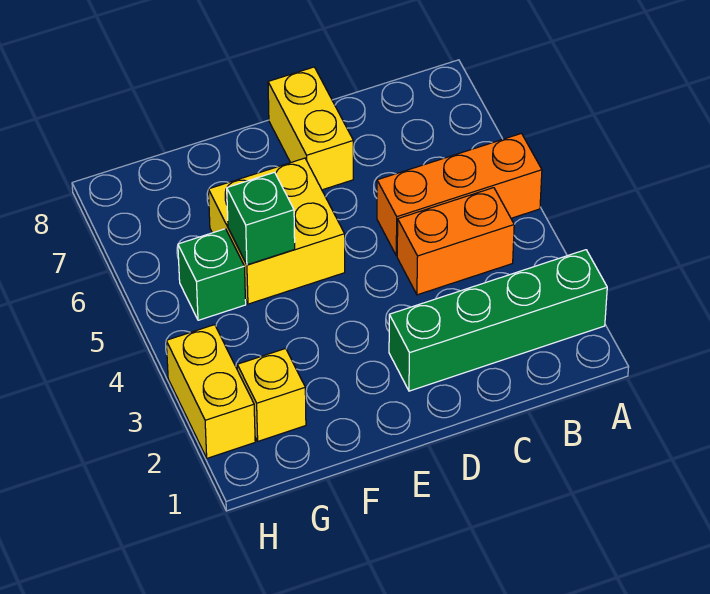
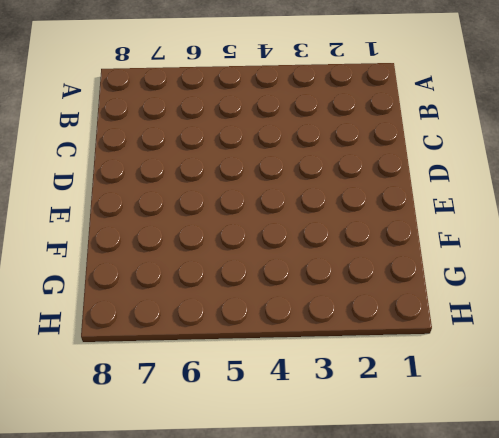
none -> green 1x4 brick [389,250,607,391]
none -> orange 1x3 brick [377,133,542,256]

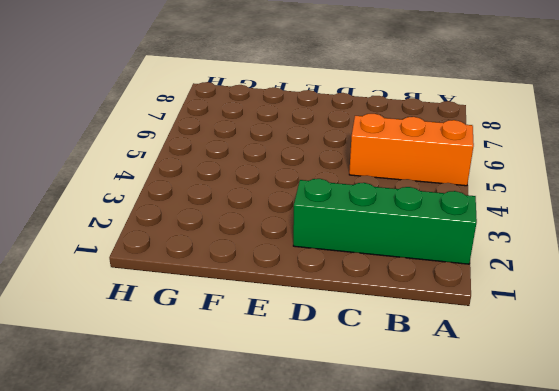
none -> orange 1x2 brick [397,188,514,295]
none -> yellow 1x2 brick [268,67,353,190]

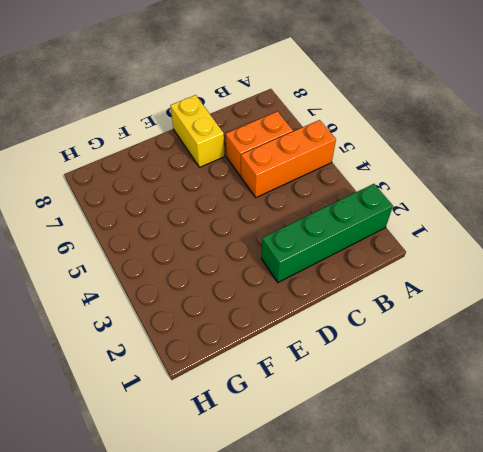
orange 1x2 brick [226,112,293,176] -> orange 1x2 brick moved to [397,188,514,295]
none -> yellow 2x2 brick [208,158,345,304]
none -> yellow 1x1 brick [237,348,306,441]

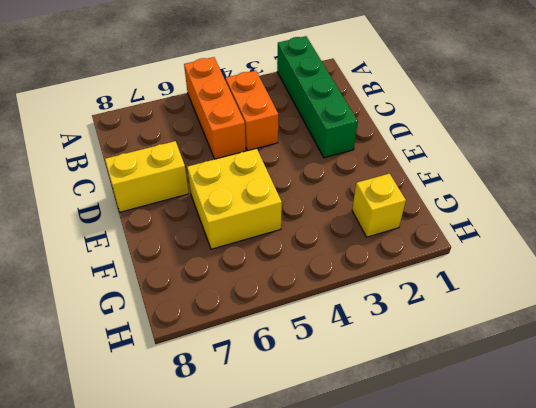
none -> green 1x1 brick [178,229,246,320]
none -> yellow 1x2 brick [166,325,255,458]

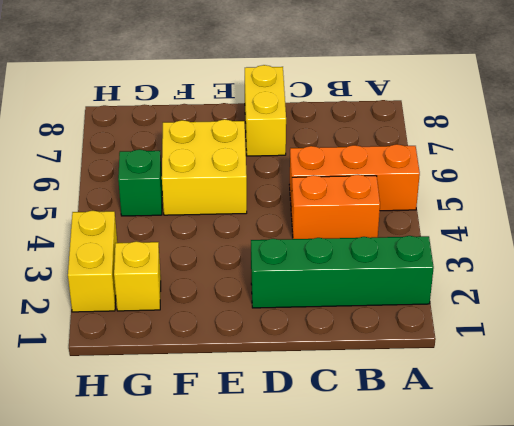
none -> green 1x1 brick [227,172,295,265]

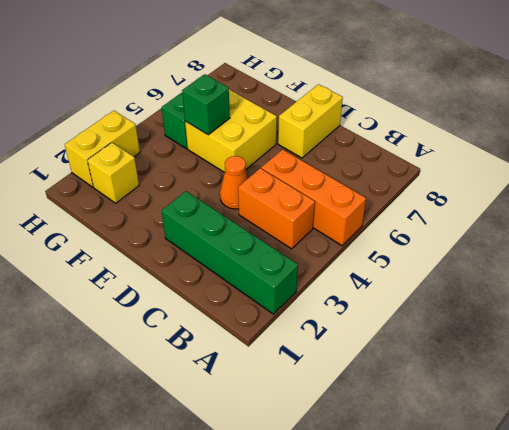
orange 1x1 cone [220,156,248,209] -> none

